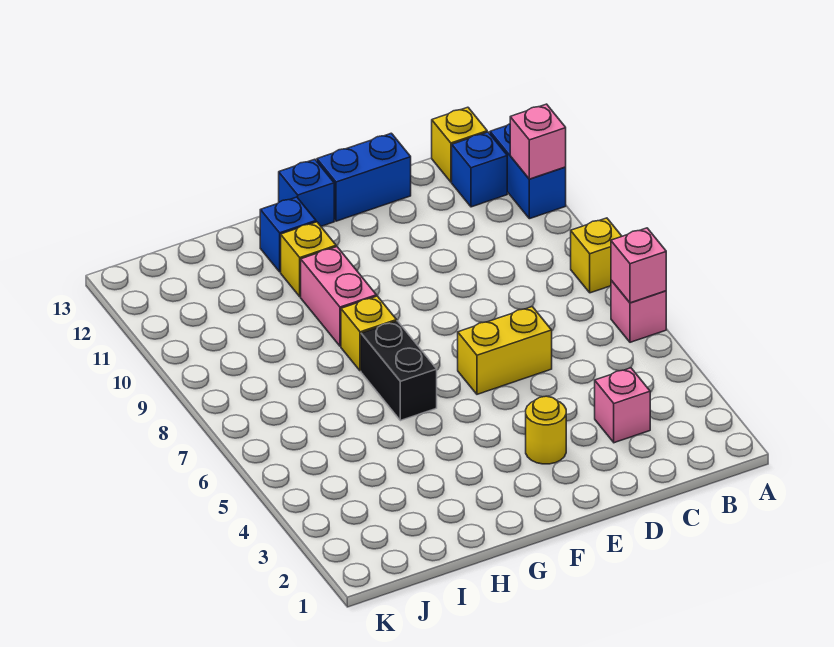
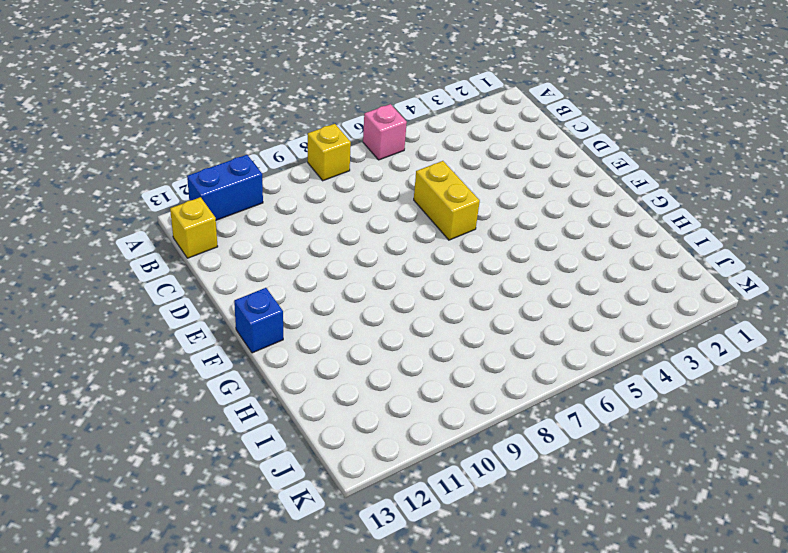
none -> blue 1x1 brick [452,132,507,207]
none -> pink 1x1 brick [595,368,650,443]
none -> blue 1x2 brick [317,133,411,221]

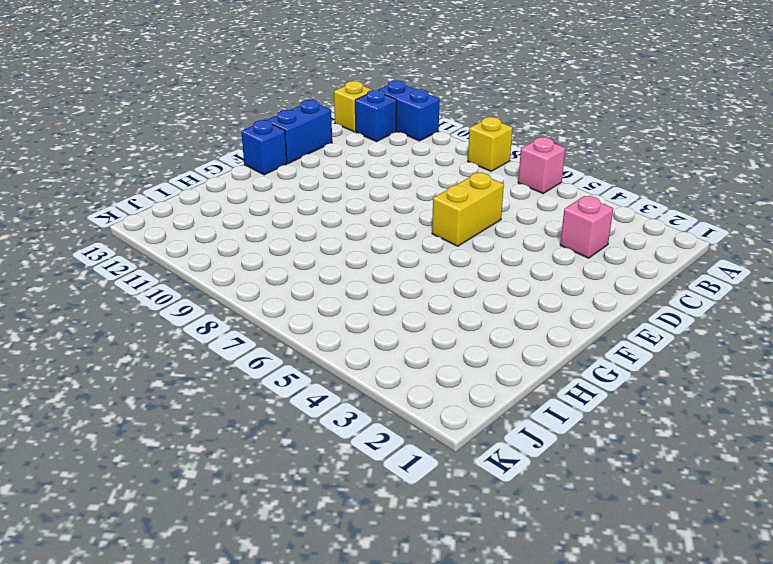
none -> yellow 1x1 round brick [526,396,566,464]
none -> black 1x2 brick [361,321,437,421]
none -> yellow 1x1 brick [341,296,397,371]

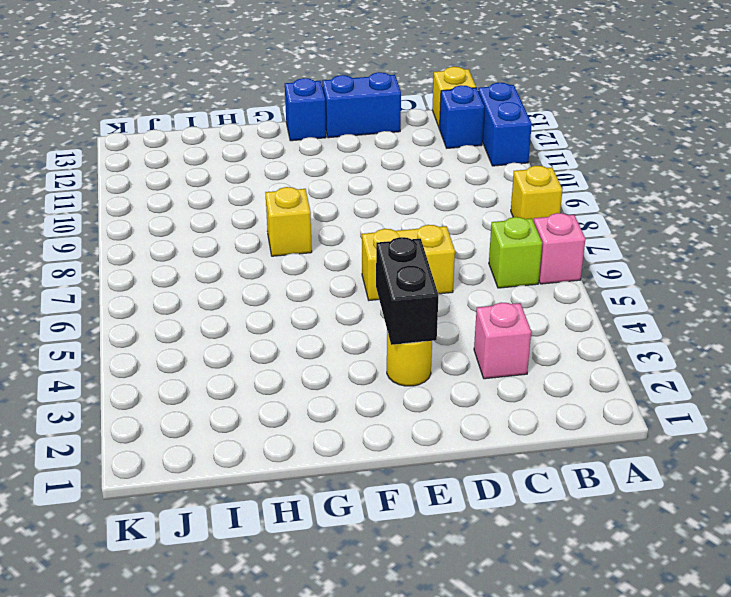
lime 1x1 brick [489,217,542,288] -> none
black 1x2 brick [376,237,439,345] -> black 1x2 brick moved to [361,321,437,421]
none -> pink 1x2 brick [301,247,376,346]
none -> yellow 1x1 brick [281,222,336,297]
none -> blue 1x1 brick [260,197,316,272]

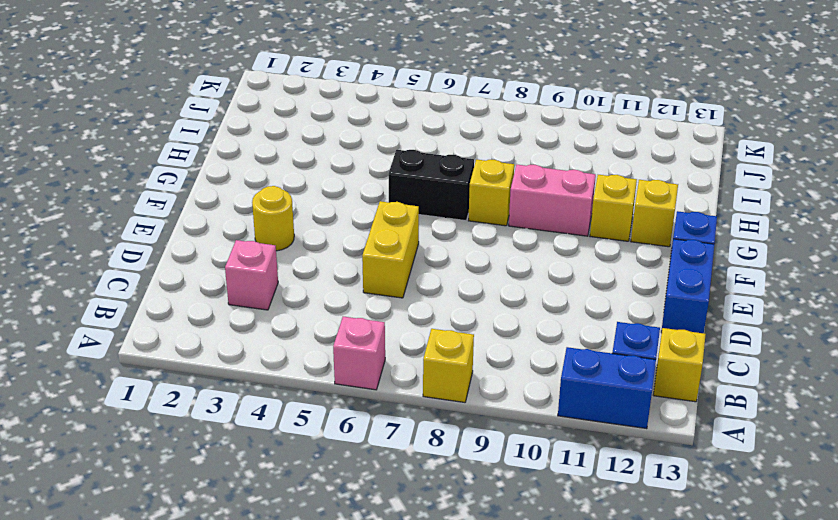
yellow 1x1 brick [631,180,678,247] -> blue 1x1 brick [260,197,316,272]
none -> pink 1x1 brick [611,228,666,303]
none -> pink 1x1 brick [510,104,566,179]

